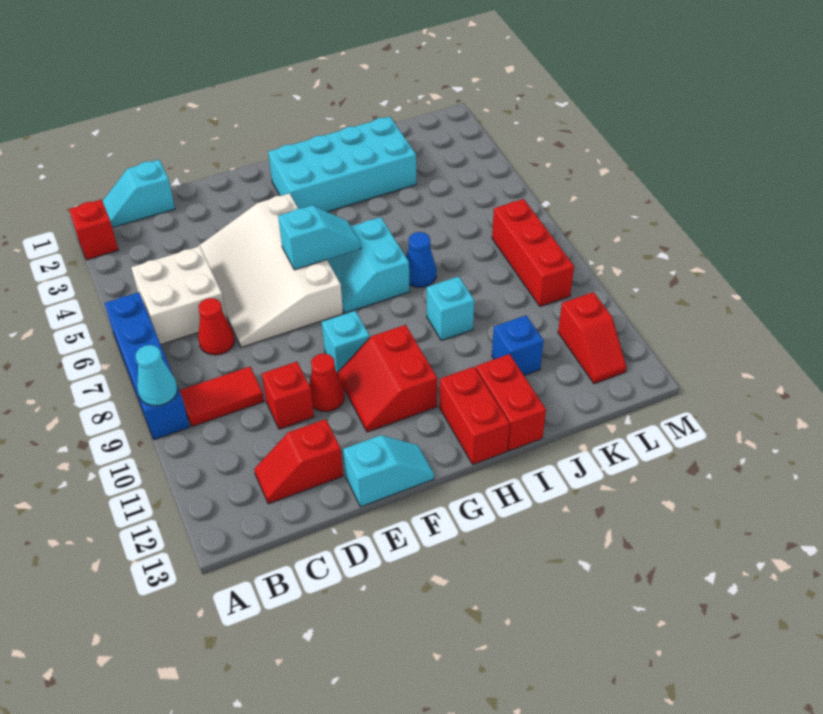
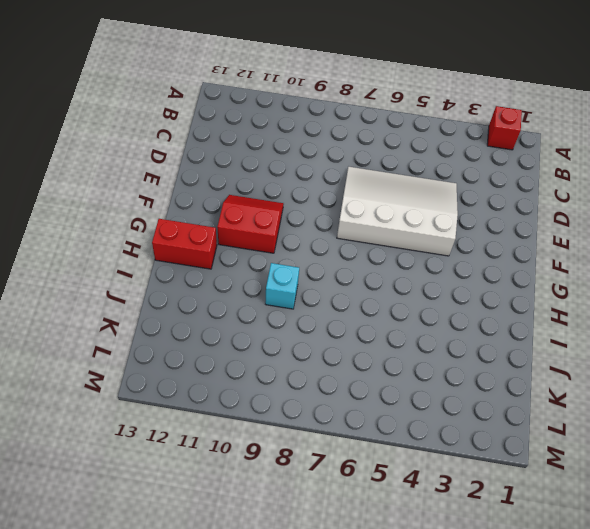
none -> blue 1x4 brick [104,292,190,440]
none -> cyan 1x2 slope [102,160,175,228]
none -> white 2x2 brick [131,246,227,345]

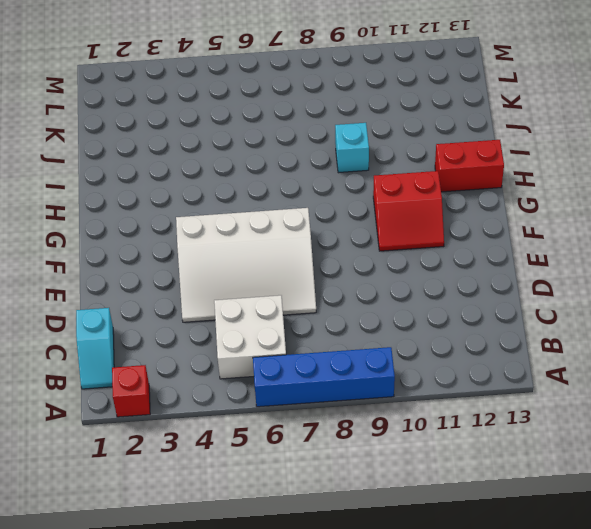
none -> red 1x2 tile [179,367,264,426]
none -> red 1x1 cone [198,298,235,355]
none -> red 1x2 slope [254,419,343,504]

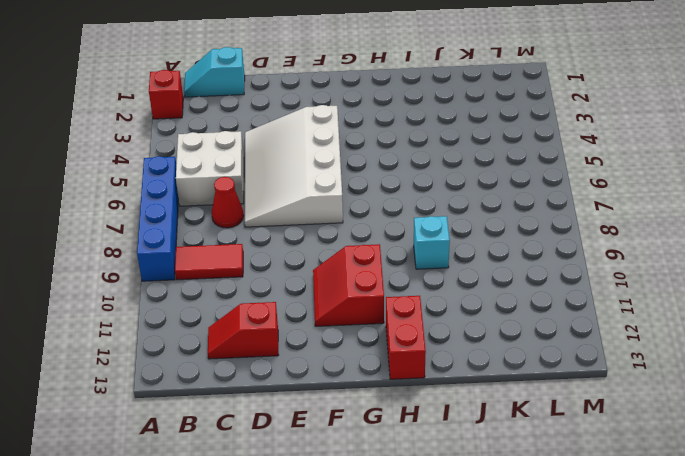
none -> red 1x1 brick [262,362,314,429]
none -> red 1x1 cone [309,354,345,412]
none -> cyan 1x2 slope [343,435,434,507]

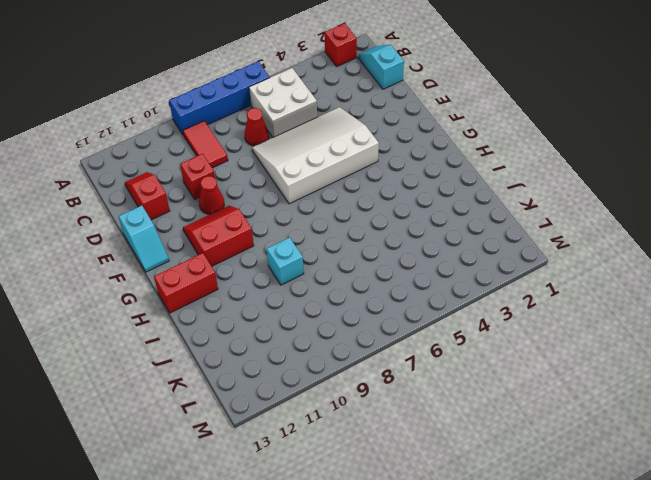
none -> cyan 1x1 brick [322,311,370,374]
none -> cyan 2x4 brick [268,117,416,212]
none -> cyan 2x2 slope [327,217,410,313]

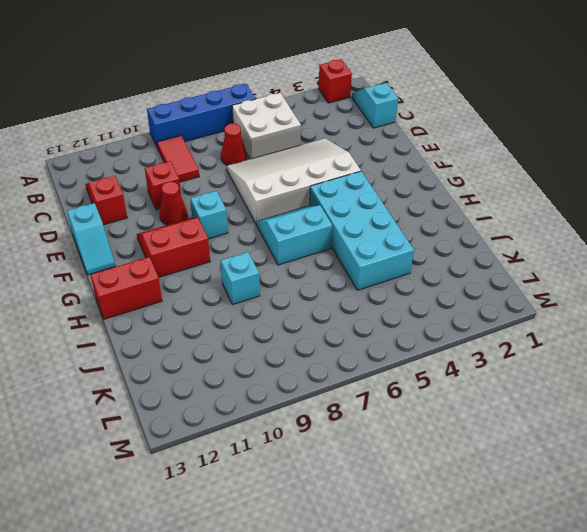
cyan 2x4 brick [310,171,414,290] -> cyan 2x4 brick moved to [268,117,416,212]
none -> blue 1x1 cone [406,232,436,287]
none -> red 1x2 brick [476,354,546,451]
none -> blue 1x1 brick [492,315,544,375]

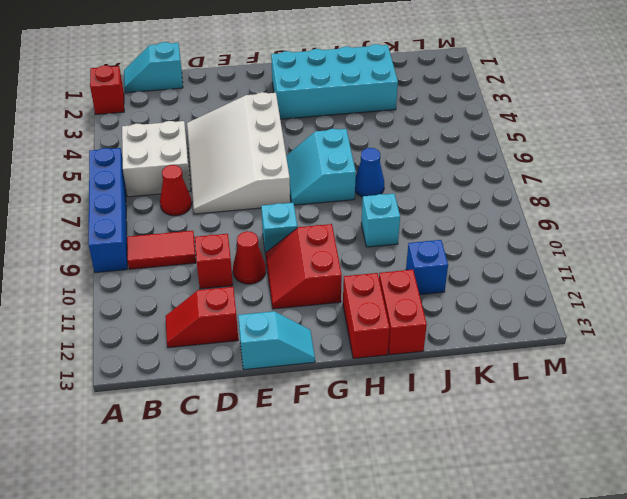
none -> red 1x3 brick [492,199,574,306]
none -> red 1x2 slope [558,292,626,384]
none -> cyan 1x1 cone [136,345,177,406]

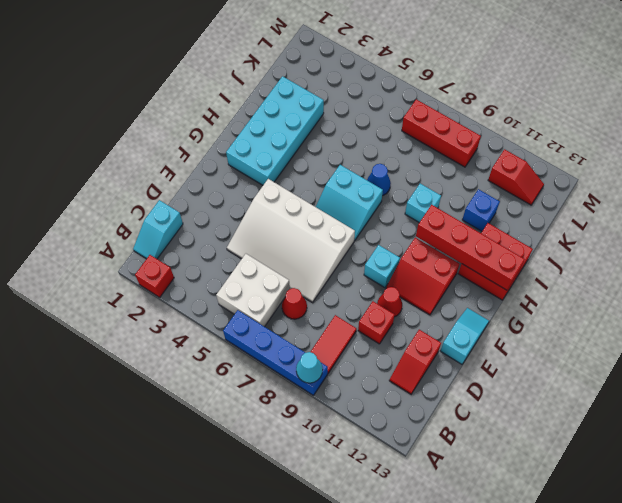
red 1x4 brick [416,205,525,290] -> none
none -> cyan 1x2 slope [278,205,361,270]

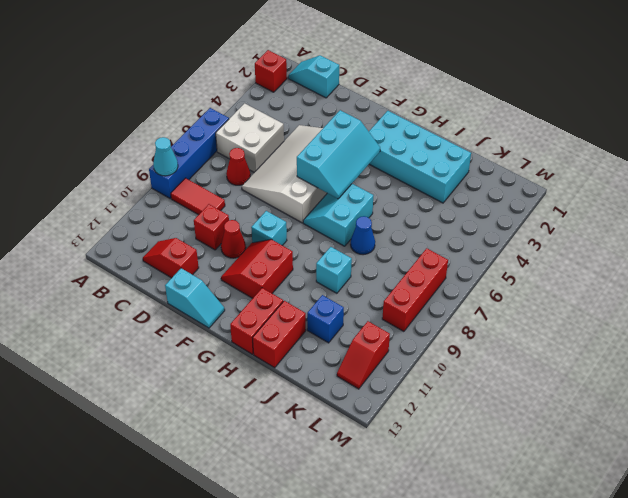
cyan 2x3 slope [297,110,380,199] -> cyan 1x2 slope [278,205,361,270]

